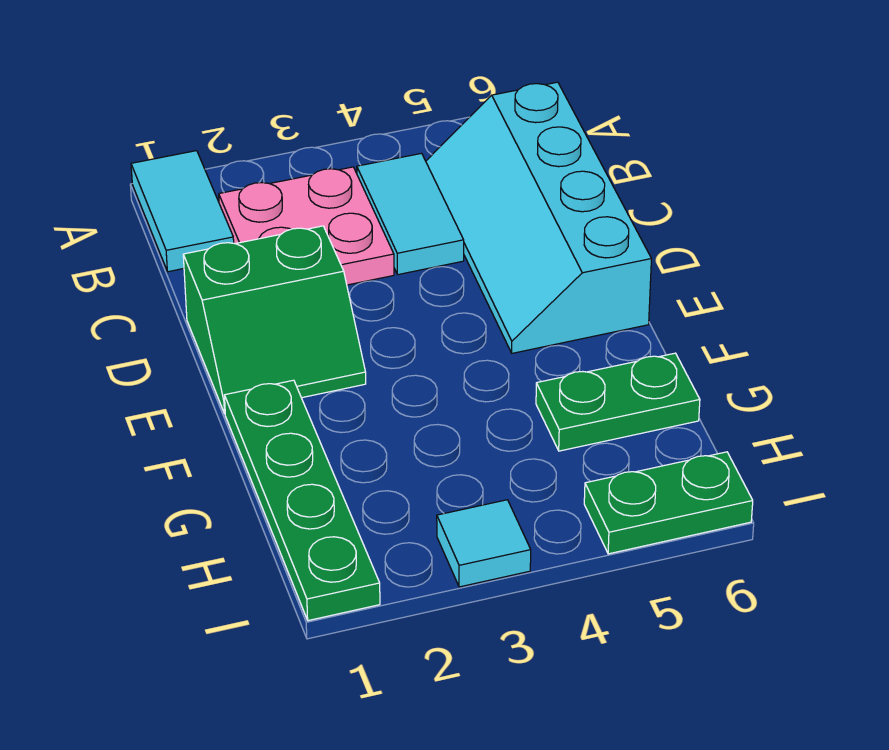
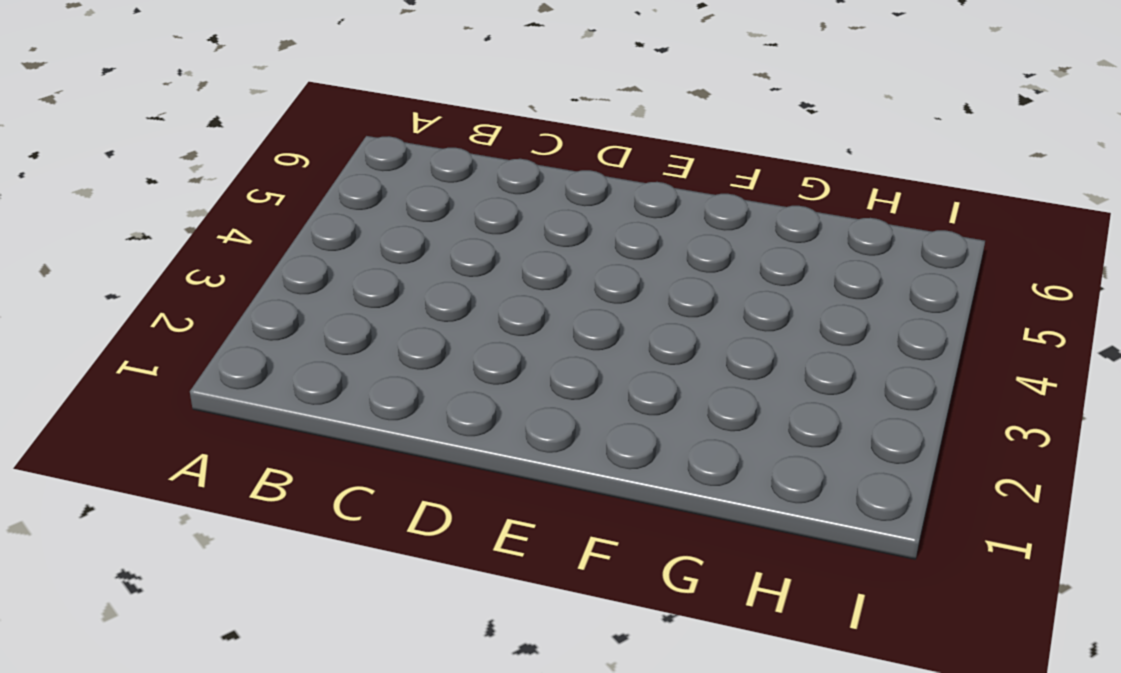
none -> cyan 1x2 tile [131,151,234,272]
none -> pink 2x2 plate [219,167,394,285]

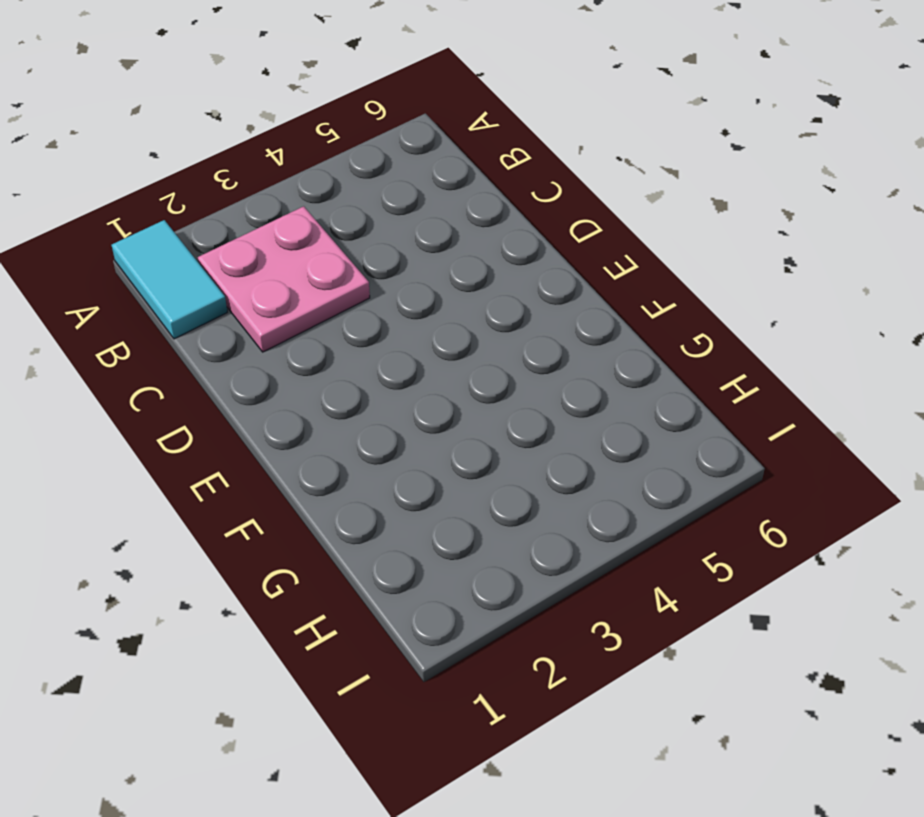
none -> cyan 1x2 tile [357,153,464,275]
none -> cyan 2x4 slope [426,82,651,353]

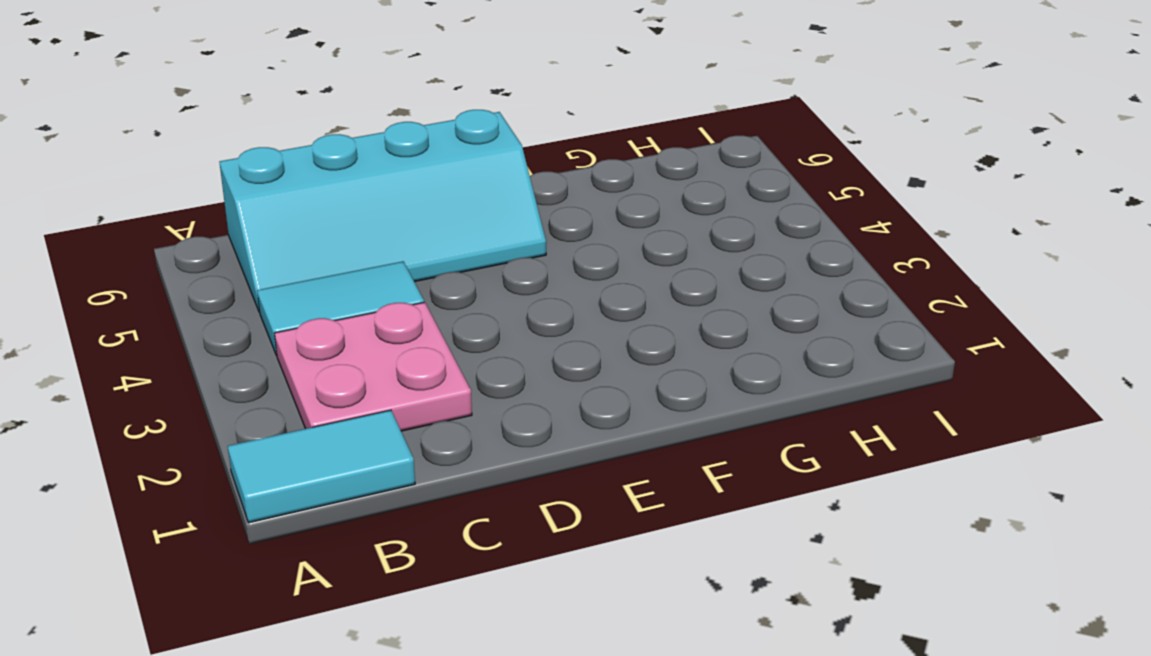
none -> green 2x2 slope [183,226,366,414]
none -> green 1x4 plate [225,380,380,621]

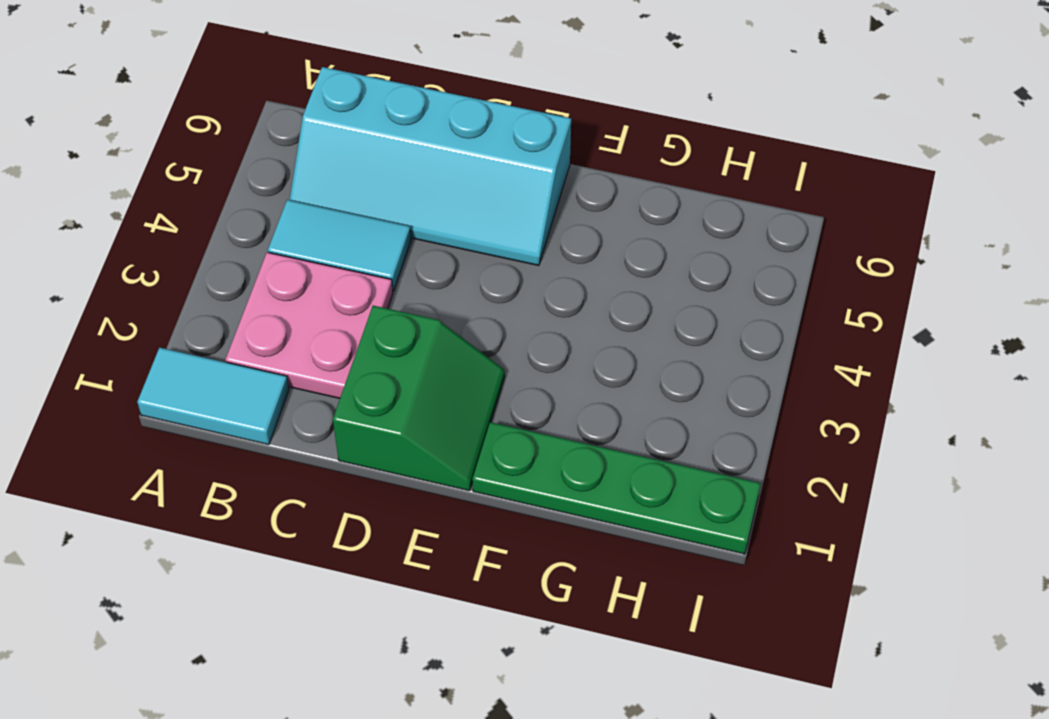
none -> green 1x2 plate [536,353,700,451]
none -> cyan 1x1 tile [437,500,531,587]

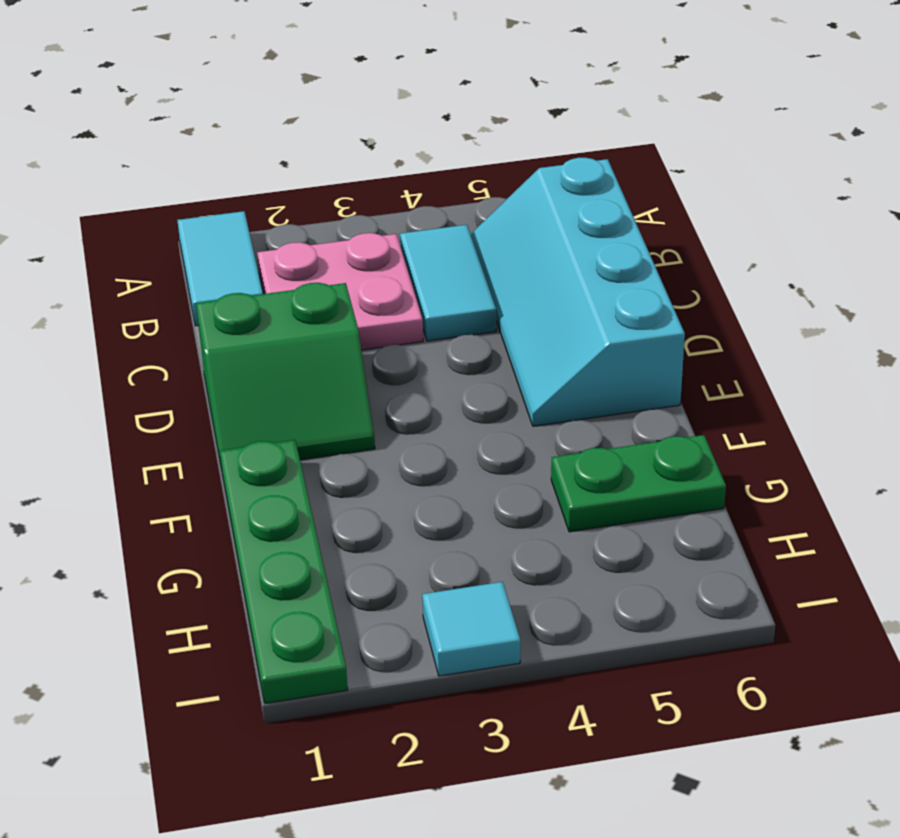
none -> green 1x2 plate [584,452,753,554]

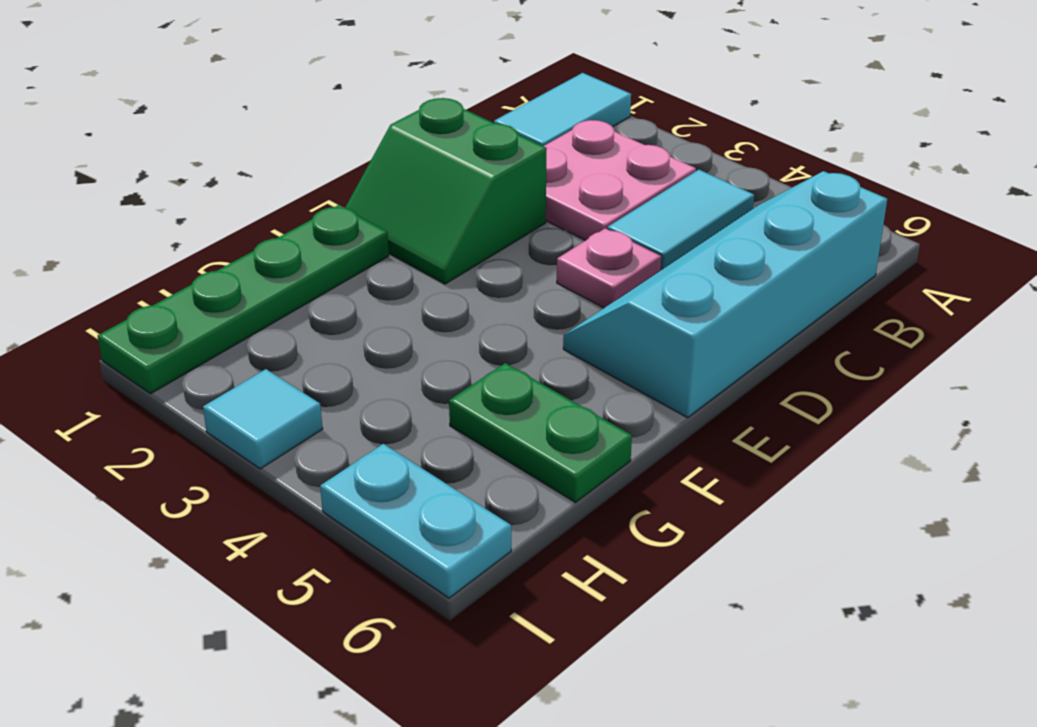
pink 1x1 plate [557,229,661,308] -> none
cyan 1x2 plate [320,444,511,598] -> green 1x2 plate [584,452,753,554]

